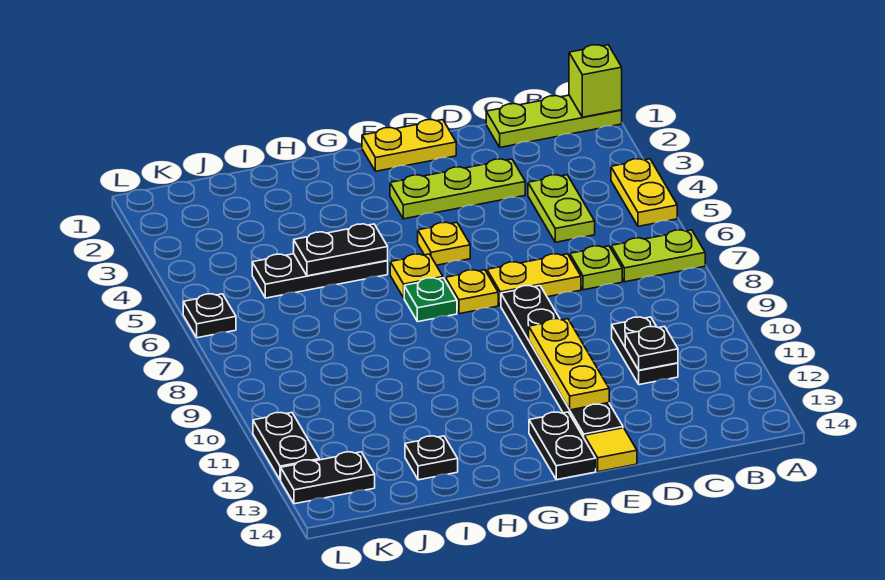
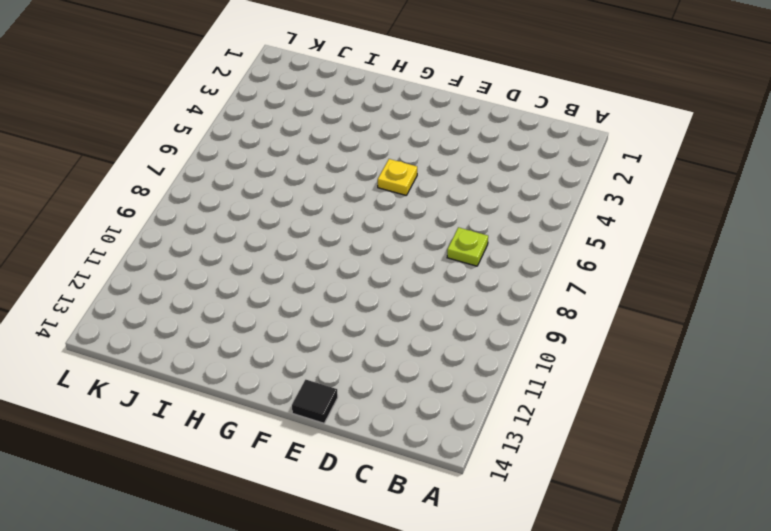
black 1x1 tile [292,380,338,423] -> yellow 1x1 tile [584,428,637,472]
none -> lime 1x3 plate [486,95,622,147]
none -> yellow 1x2 plate [611,159,677,226]
none -> lime 1x2 plate [611,230,705,282]

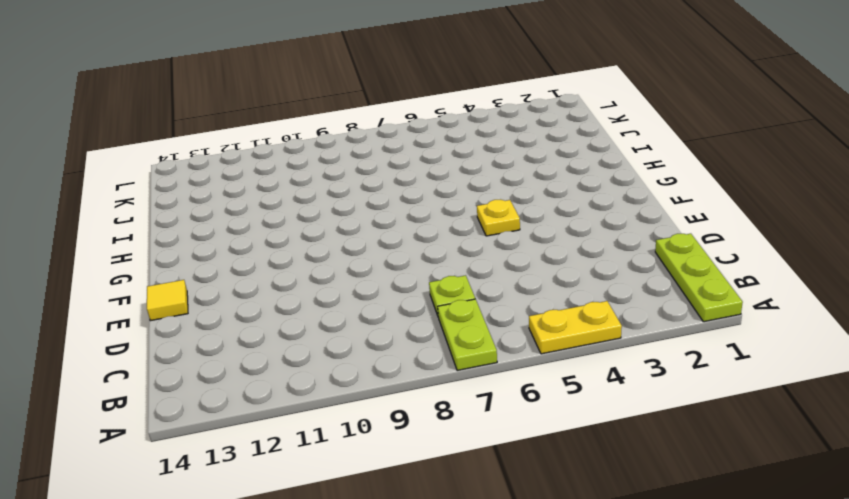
none -> lime 1x2 plate [528,175,595,242]
none -> black 1x2 plate [612,317,678,385]
none -> lime 1x3 plate [390,159,525,219]

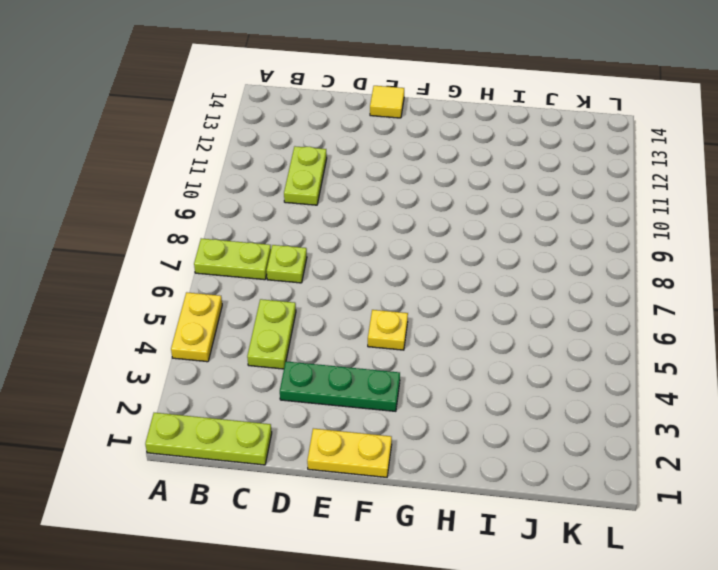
lime 1x2 plate [284,146,327,205] -> black 1x2 plate [612,317,678,385]
green 1x3 plate [280,361,400,411] -> lime 1x3 plate [390,159,525,219]
none -> yellow 1x2 plate [487,254,581,306]
none -> black 1x6 plate [501,286,623,437]
none -> yellow 1x1 plate [446,270,498,314]

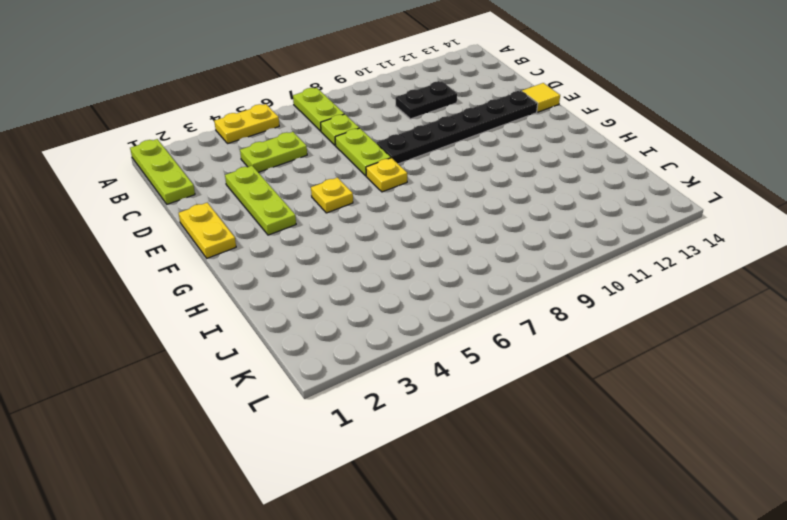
lime 1x2 plate [335,128,391,176] -> yellow 1x2 plate [487,254,581,306]
none -> black 1x2 plate [529,412,596,480]
none -> yellow 1x1 plate [390,254,443,298]
none -> green 1x1 plate [404,278,457,322]

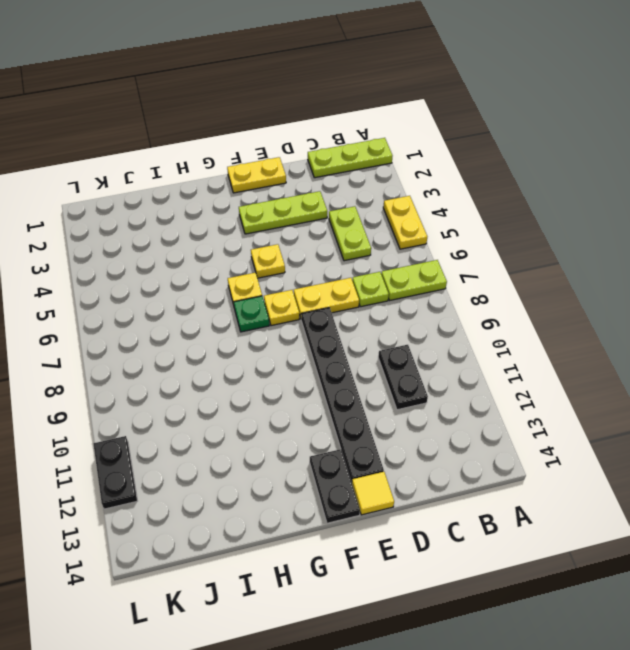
none -> black 1x3 plate [252,254,388,298]
none -> black 1x1 plate [405,436,458,480]
none -> black 1x2 plate [281,452,375,504]

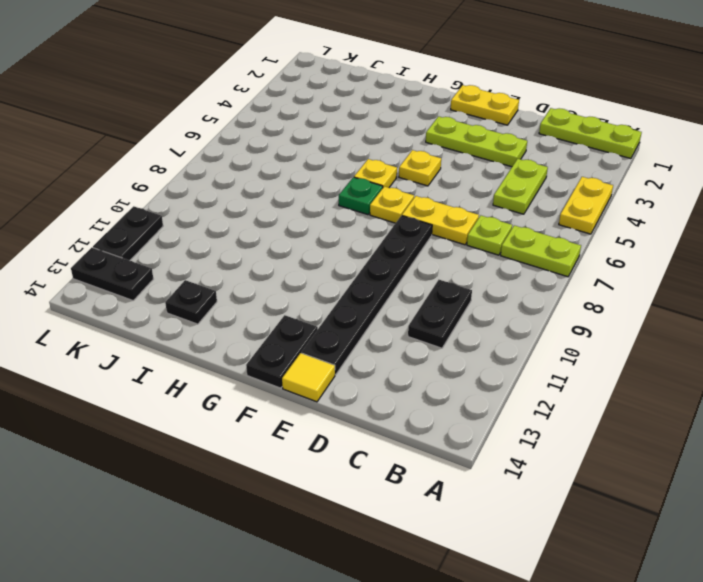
none -> black 1x3 plate [252,254,388,298]
none -> black 1x1 plate [183,294,236,338]
none -> lime 1x1 brick [569,45,622,117]

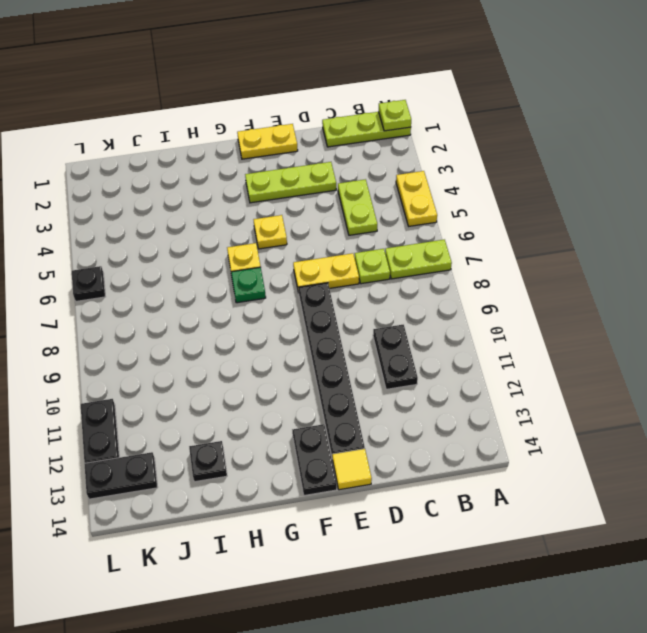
lime 1x1 plate [379,100,411,131] -> lime 1x1 brick [569,45,622,117]
none -> yellow 1x1 plate [446,270,498,314]
none -> black 1x3 plate [252,254,388,298]
none -> black 1x1 plate [625,326,678,370]

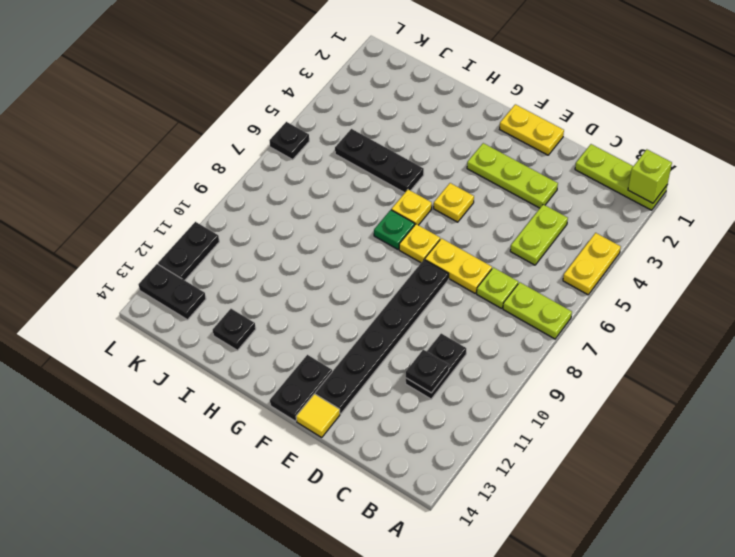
none -> yellow 1x3 plate [529,319,609,410]
none -> black 1x2 plate [293,224,388,276]

